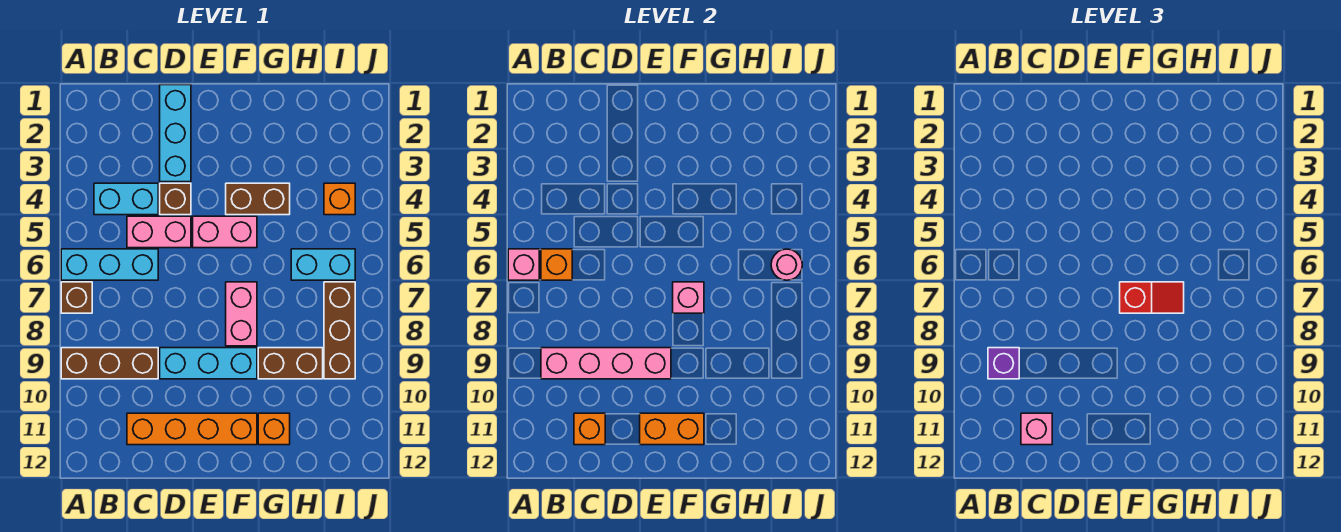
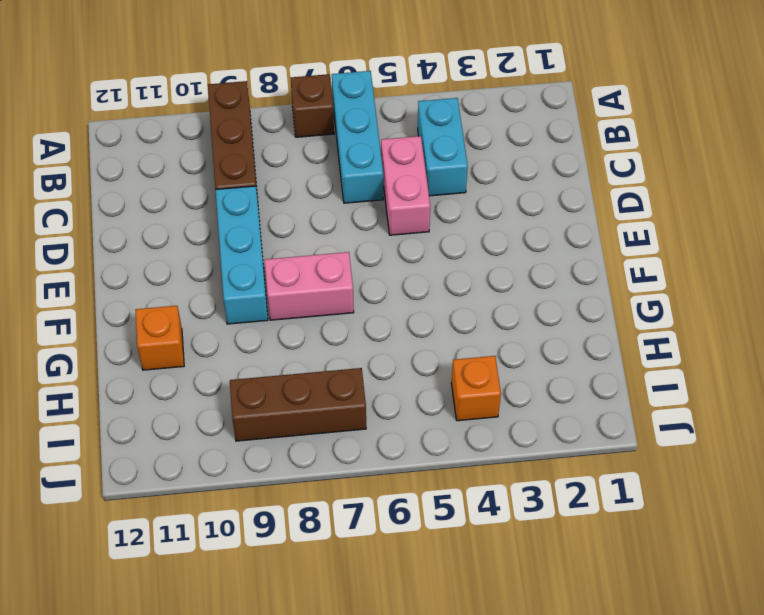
none -> orange 1x4 brick [127,413,257,445]
none -> cyan 1x3 brick [160,85,191,182]
none -> brown 1x1 brick [160,183,191,215]

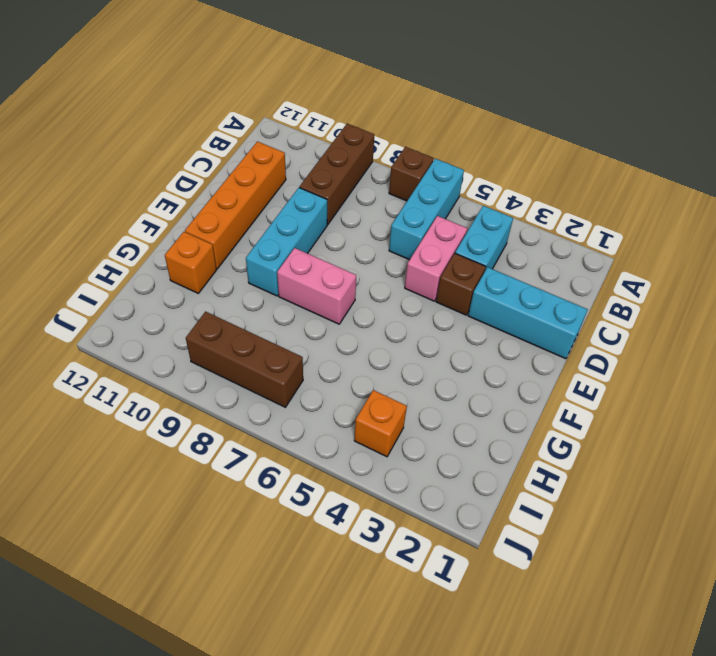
none -> pink 1x2 brick [193,216,257,248]
none -> brown 1x2 brick [226,183,290,215]
none -> brown 1x2 brick [258,348,323,379]

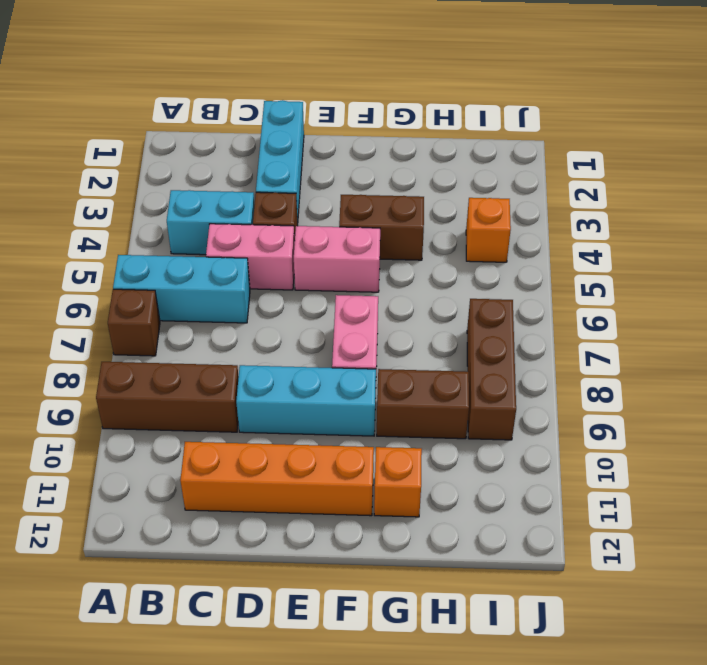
none -> cyan 1x2 brick [291,249,355,280]
none -> pink 1x1 brick [508,249,539,280]
none -> orange 1x1 brick [541,249,572,280]

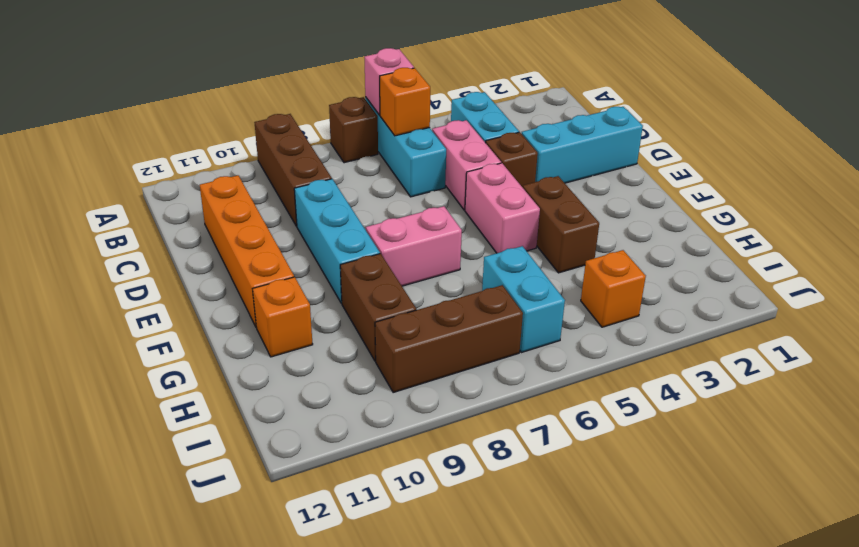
none -> pink 1x4 brick [541,348,671,379]
none -> orange 1x1 brick [574,413,605,445]
none -> orange 1x2 brick [640,413,704,445]

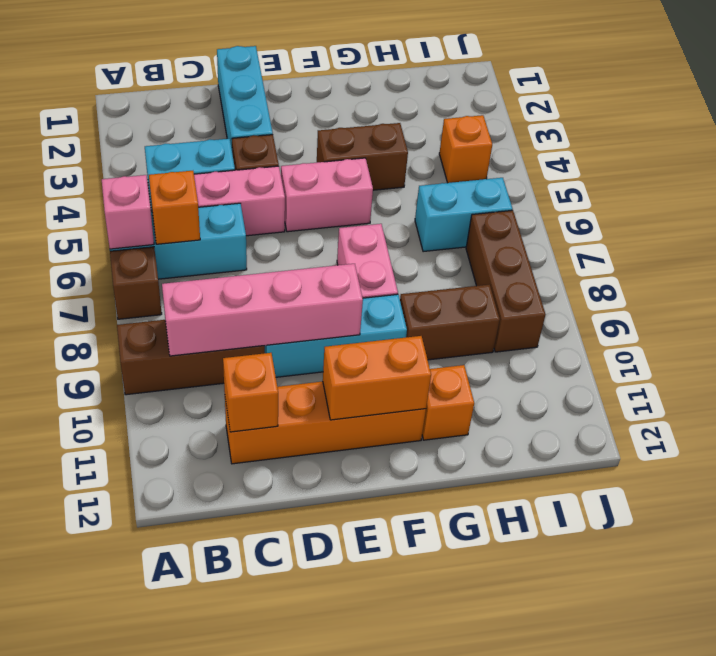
none -> pink 1x1 brick [673,282,704,313]
none -> pink 1x1 round brick [771,249,802,280]
none -> purple 1x1 brick [988,348,1019,379]

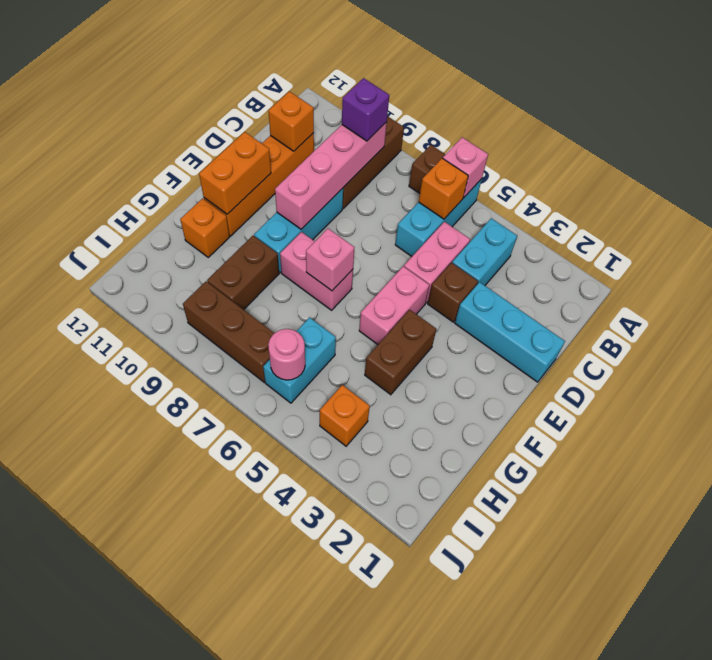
none -> pink 1x1 brick [1021,413,1052,445]
none -> red 1x2 slope [1120,282,1184,313]

